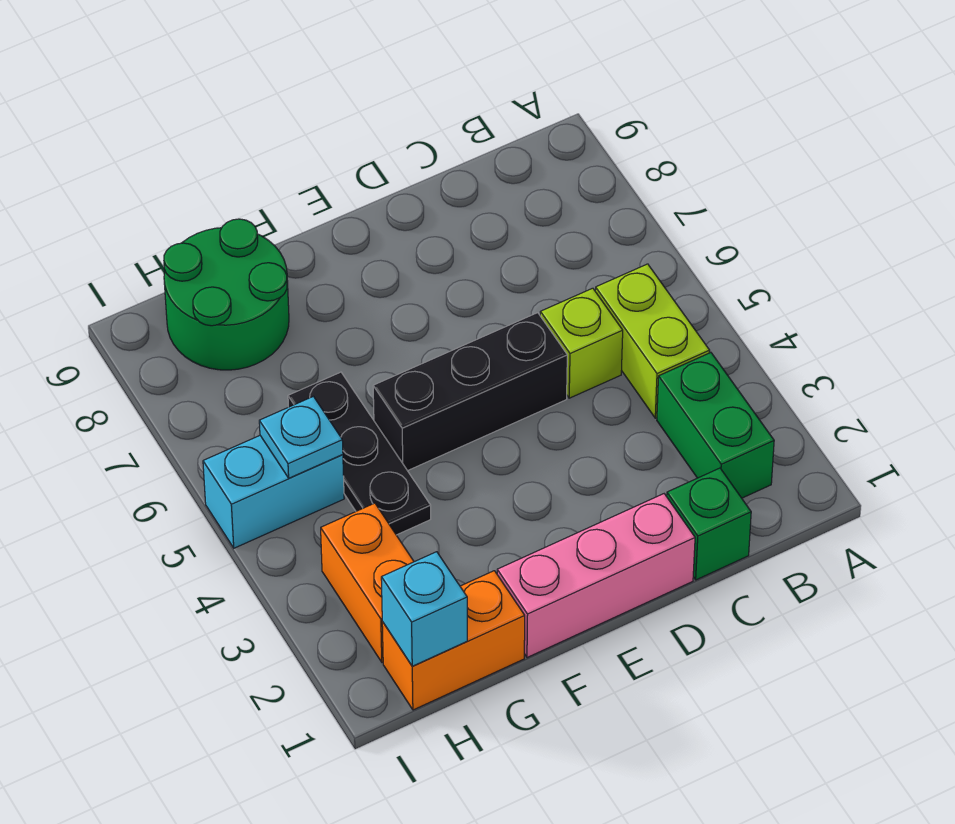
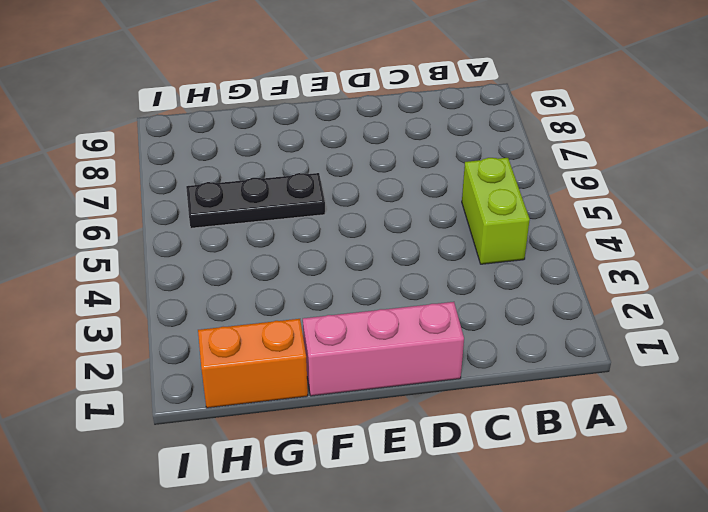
black 1x3 plate [186,173,325,228] -> black 1x3 plate turned to [288,372,431,535]
none -> green 1x2 brick [657,353,774,498]
none -> green 1x1 brick [667,468,751,580]
none -> lime 1x1 brick [540,288,623,398]

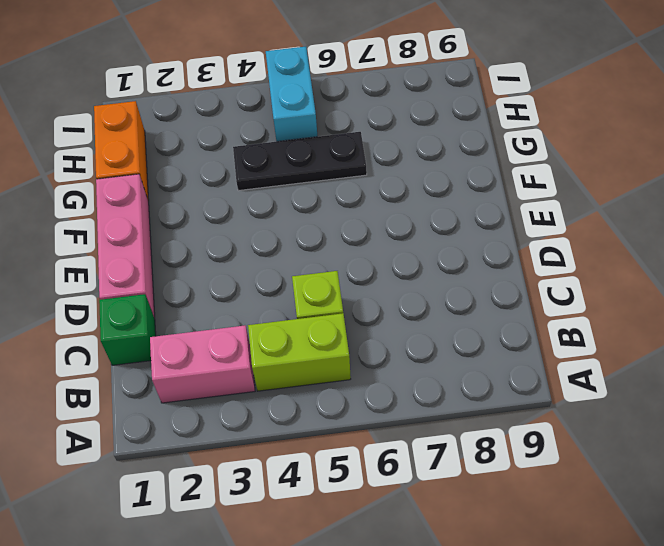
pink 1x2 brick [150,325,255,403] -> green 1x2 brick [657,353,774,498]
none -> black 1x3 brick [373,313,567,471]
none -> green 2x2 round brick [164,219,289,370]
none -> orange 1x2 brick [321,503,414,662]

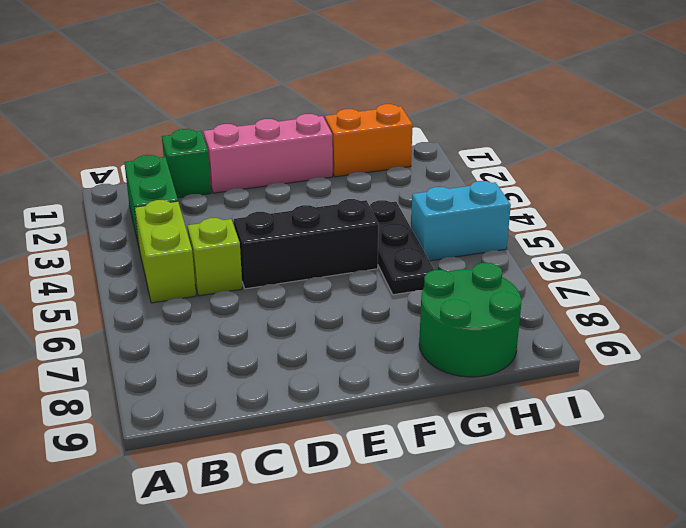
none -> orange 1x2 brick [321,503,414,662]
none -> cyan 1x1 brick [381,552,467,666]
none -> cyan 1x1 plate [259,396,343,478]

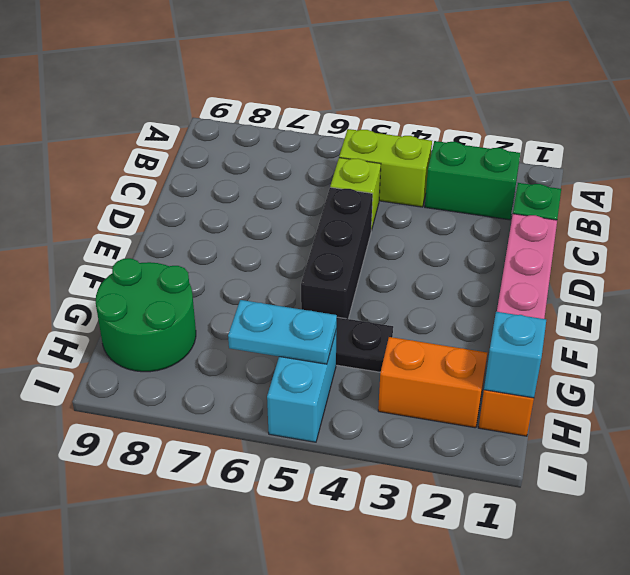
cyan 1x2 plate [228,300,337,364] -> cyan 1x1 plate [259,396,343,478]

